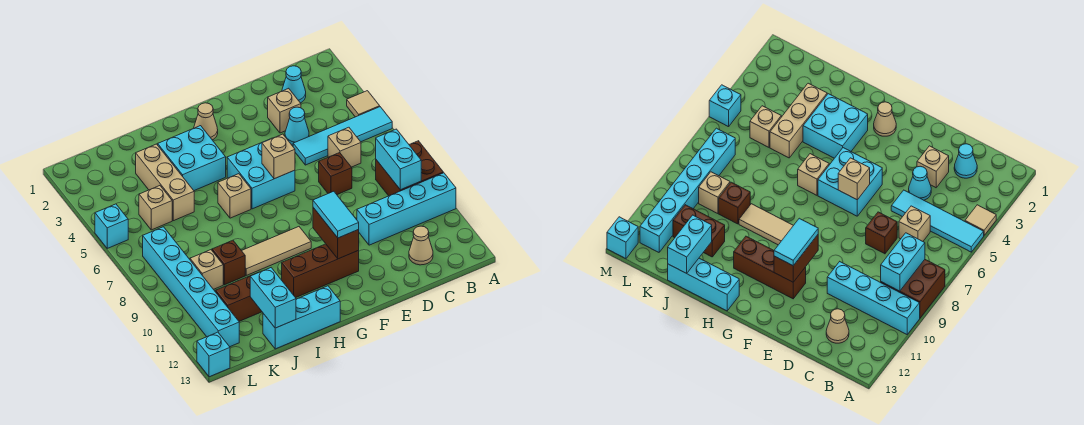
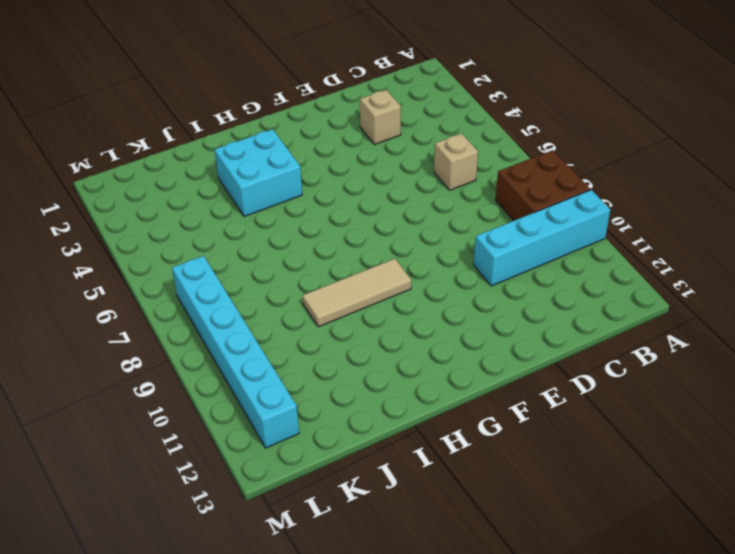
none -> tan 1x1 tile [347,91,380,117]
none -> cyan 1x4 tile [293,107,392,165]
none -> cyan 1x1 cone [282,66,306,103]
none -> tan 1x1 cone [409,226,433,265]

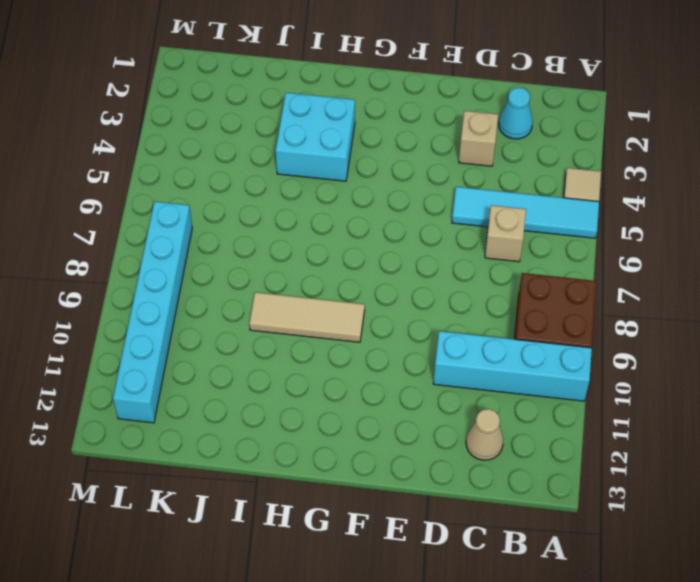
none -> cyan 1x1 cone [285,107,309,145]
none -> brown 1x1 brick [319,153,352,195]
none -> cyan 2x2 brick [227,139,295,209]
none -> brown 1x3 brick [282,244,359,298]

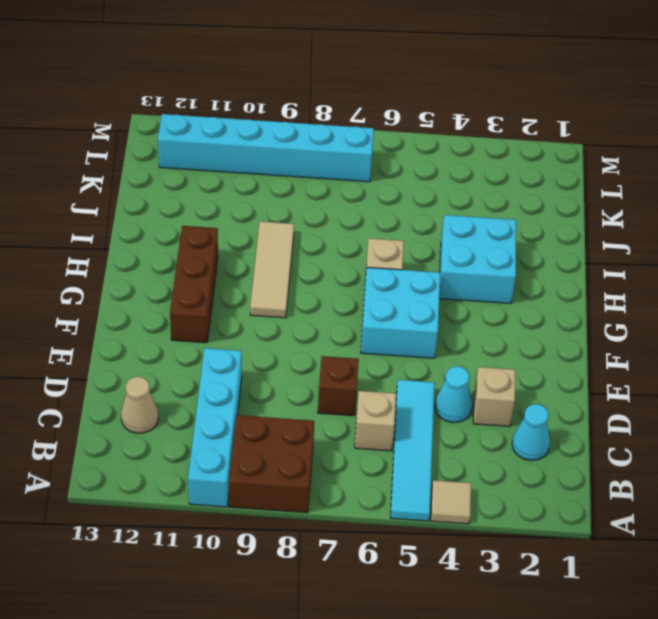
none -> tan 1x1 cone [194,103,218,140]
none -> cyan 1x3 brick [263,286,340,349]
none -> tan 1x3 brick [136,144,194,221]
none -> brown 1x1 brick [212,240,245,285]

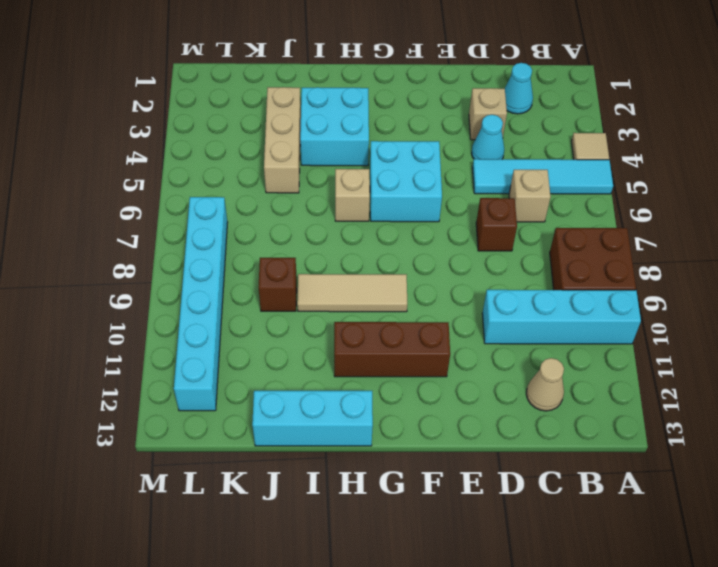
none -> tan 1x1 cone [194,103,218,140]
none -> brown 1x2 brick [216,272,262,321]
none -> tan 1x1 brick [139,186,172,230]
none -> tan 1x1 brick [190,250,223,289]

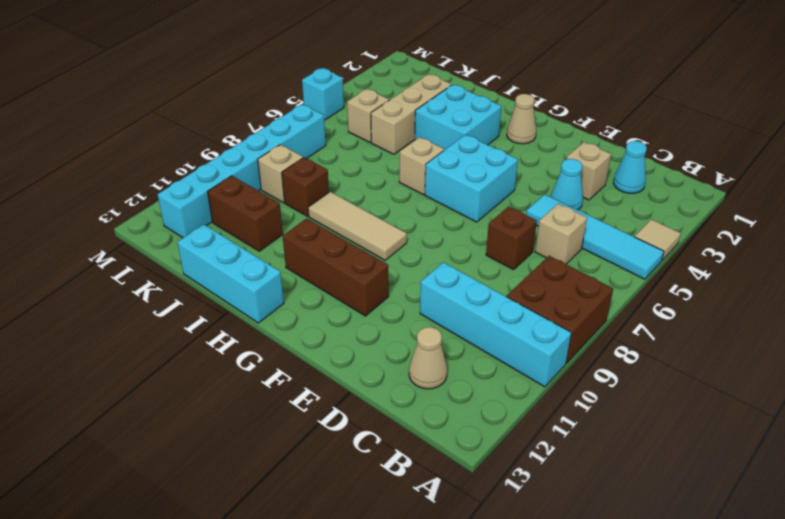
none -> cyan 1x1 brick [197,332,230,377]
none -> cyan 1x2 brick [376,129,421,190]
none -> tan 1x1 brick [262,134,295,179]
none -> brown 1x2 brick [313,208,359,259]

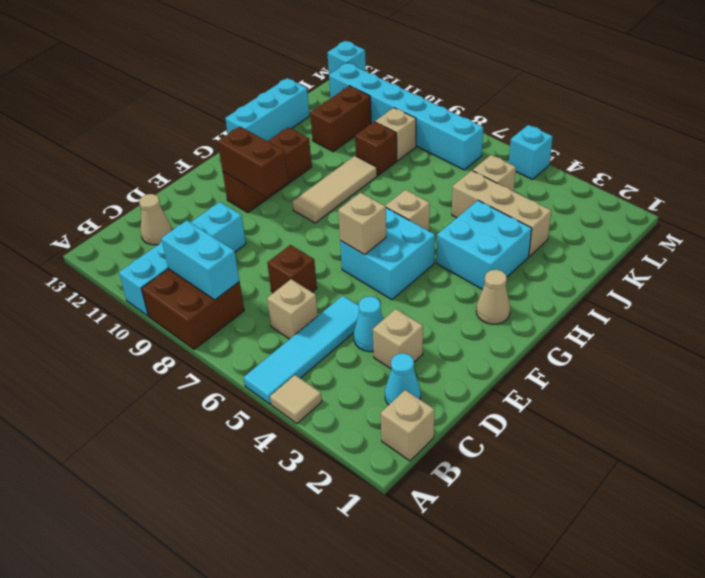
tan 1x1 brick [380,390,435,461] -> none
none -> cyan 1x2 brick [250,268,296,328]
none -> cyan 1x2 tile [313,191,359,238]

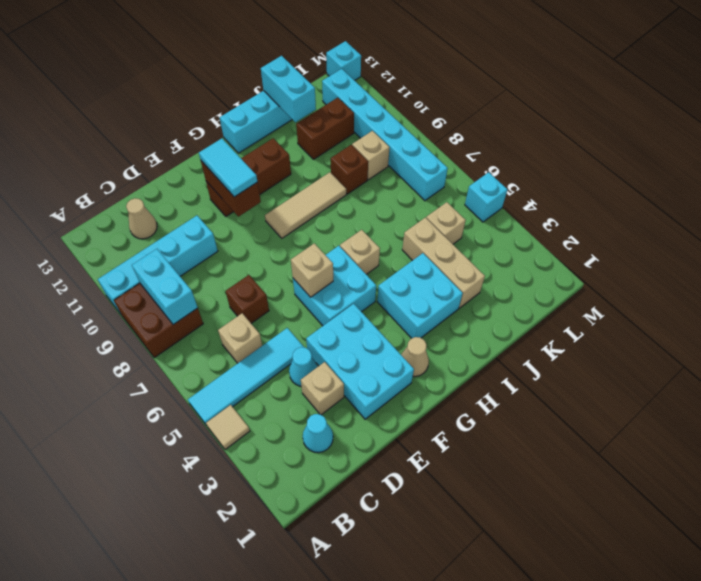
cyan 2x3 brick [306,304,414,419] -> none

